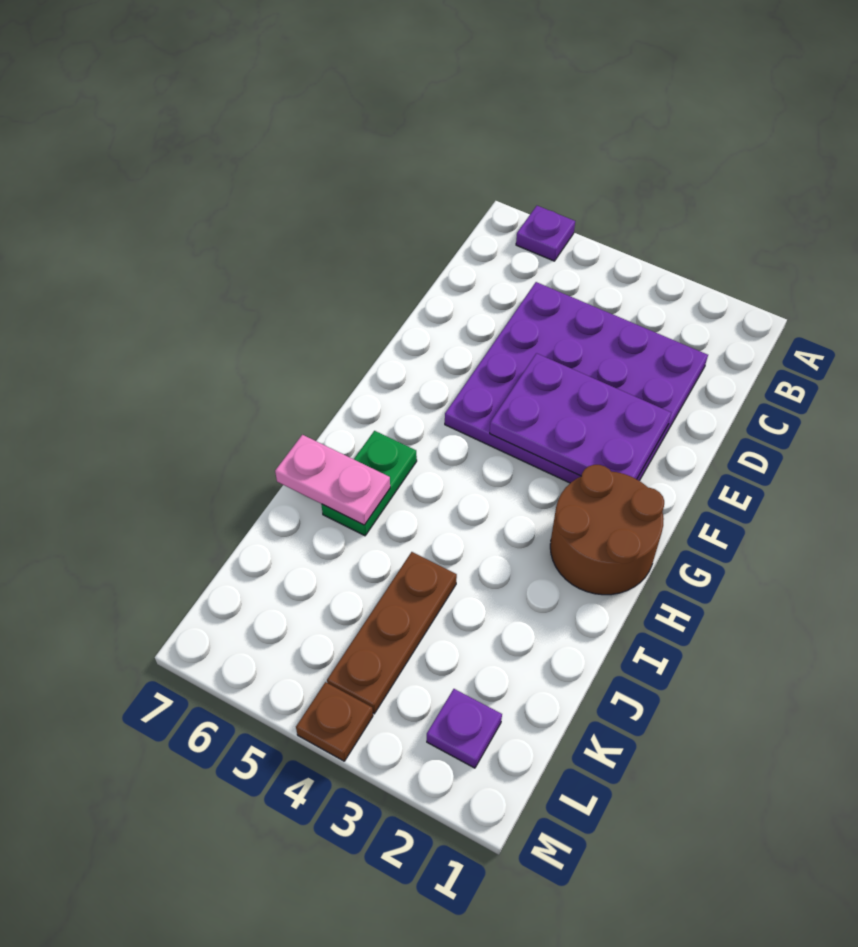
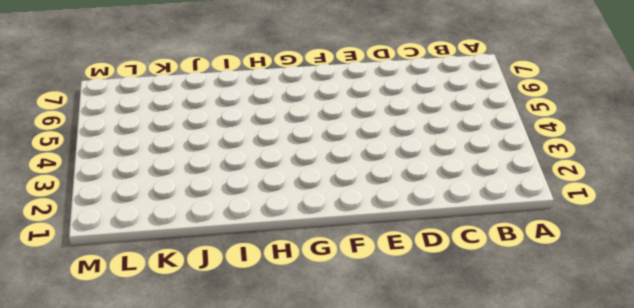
none -> purple 1x1 plate [516,206,575,261]
none -> purple 4x4 plate [445,282,708,483]

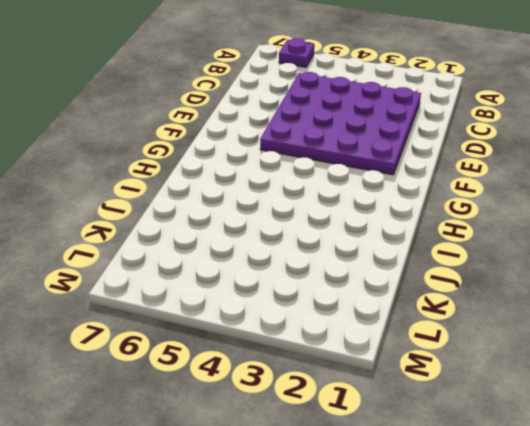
none -> brown 2x2 round brick [550,465,664,595]
none -> green 1x2 plate [321,431,417,536]

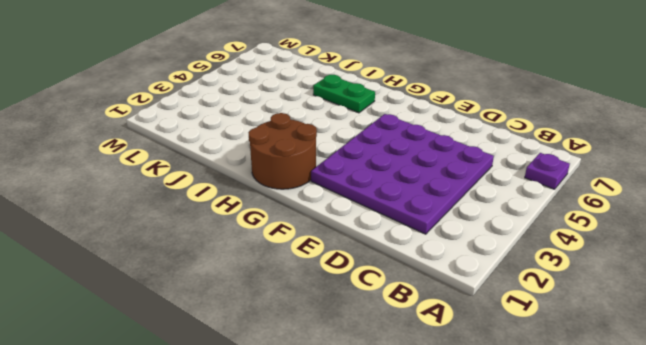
none -> brown 1x3 plate [327,552,457,714]
none -> purple 1x1 plate [427,689,502,768]

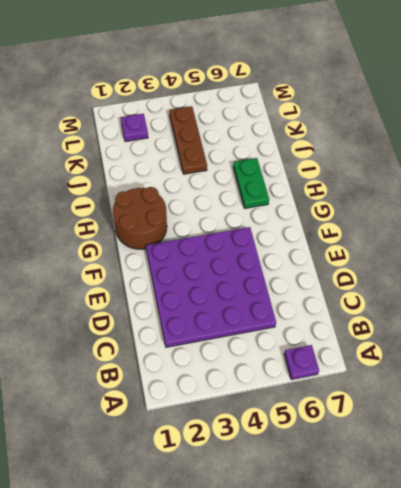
none -> brown 1x1 plate [296,682,373,761]
none -> purple 2x3 plate [490,353,671,479]

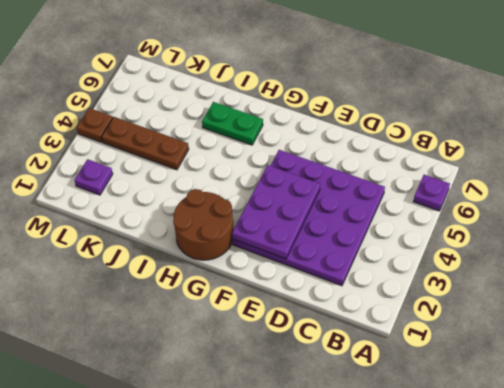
none -> pink 1x2 plate [275,435,390,525]

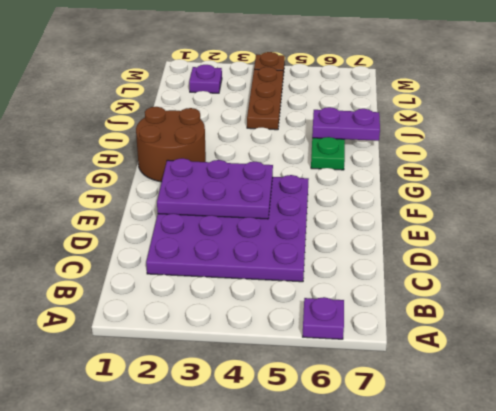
purple 1x2 plate [312,107,380,141] -> pink 1x2 plate [275,435,390,525]

